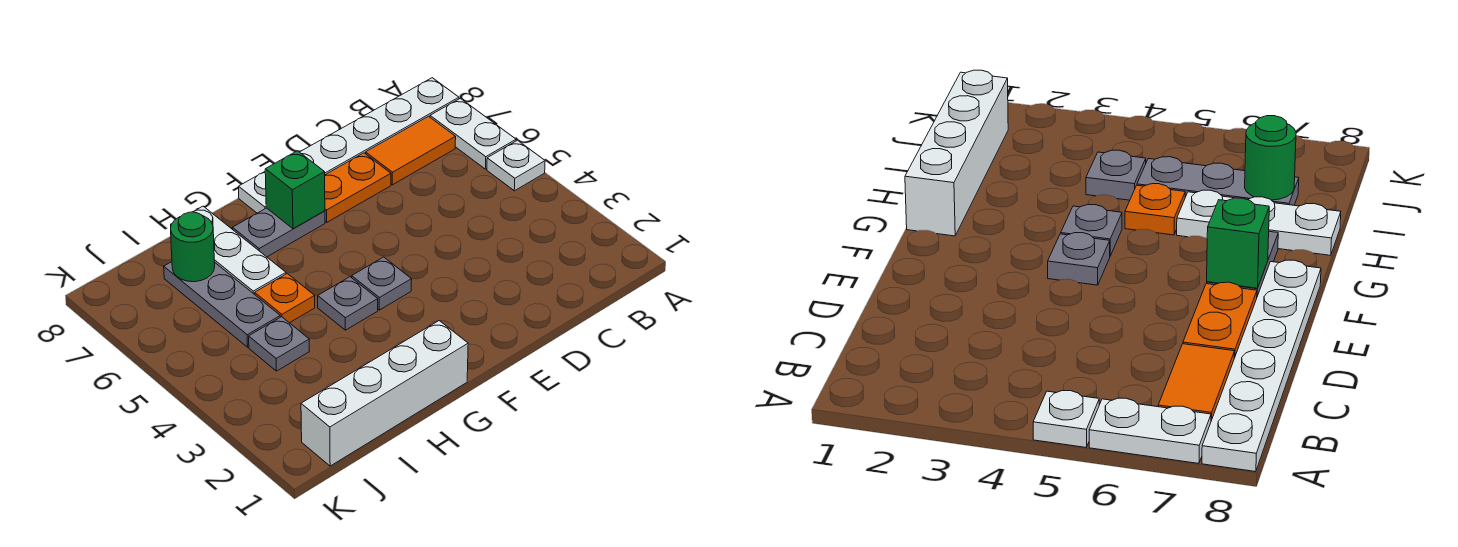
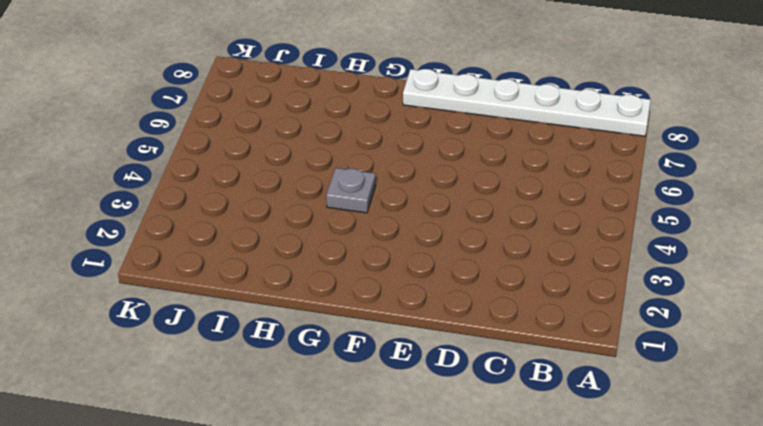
none -> white 1x1 plate [487,140,545,191]
none -> white 1x2 plate [430,98,516,169]
none -> orange 1x2 tile [366,116,456,185]

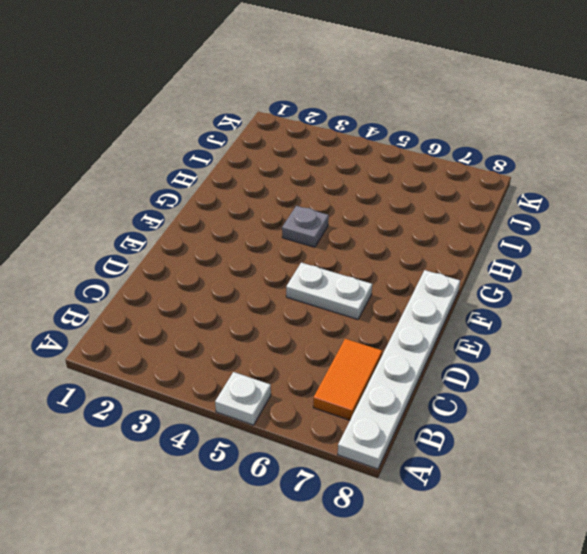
white 1x2 plate [286,263,372,319] -> white 1x2 plate moved to [430,98,516,169]
none -> orange 1x2 plate [325,153,391,222]
none -> grey 1x1 plate [352,257,412,310]
none -> grey 1x2 plate [232,208,325,257]

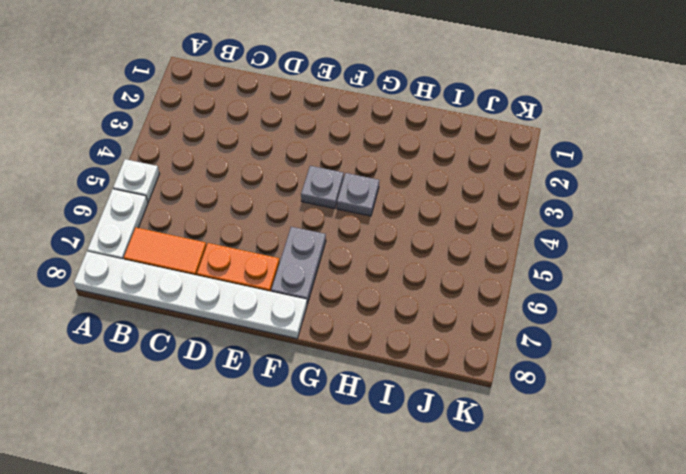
grey 1x2 plate [271,227,326,304] -> grey 1x2 plate turned to [232,208,325,257]
none -> white 1x4 brick [301,321,468,466]
none -> orange 1x1 plate [255,274,315,323]
none -> white 1x3 plate [171,206,286,294]

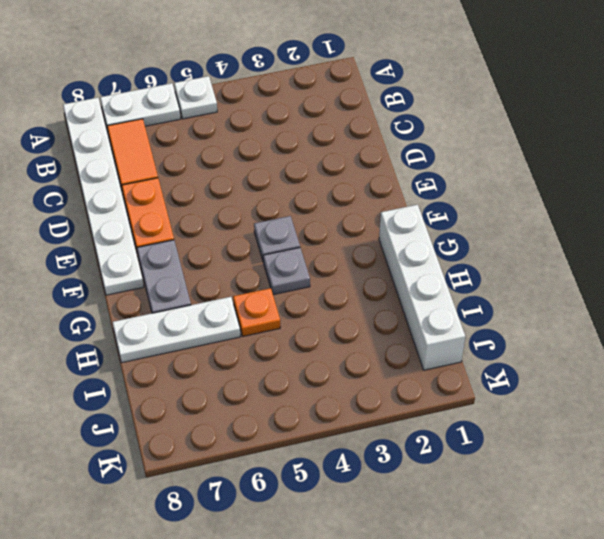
none -> grey 1x1 plate [249,317,309,371]
none -> grey 1x3 plate [164,262,280,347]
none -> green 1x1 brick [265,151,325,229]

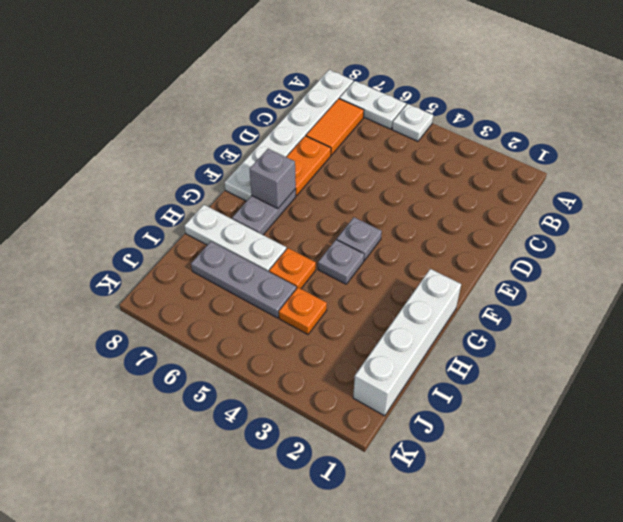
grey 1x1 brick [250,149,296,209] -> green 1x1 brick [265,151,325,229]
orange 1x1 plate [279,288,327,335] -> grey 1x1 plate [249,317,309,371]
none -> green 1x1 round brick [171,212,215,282]

